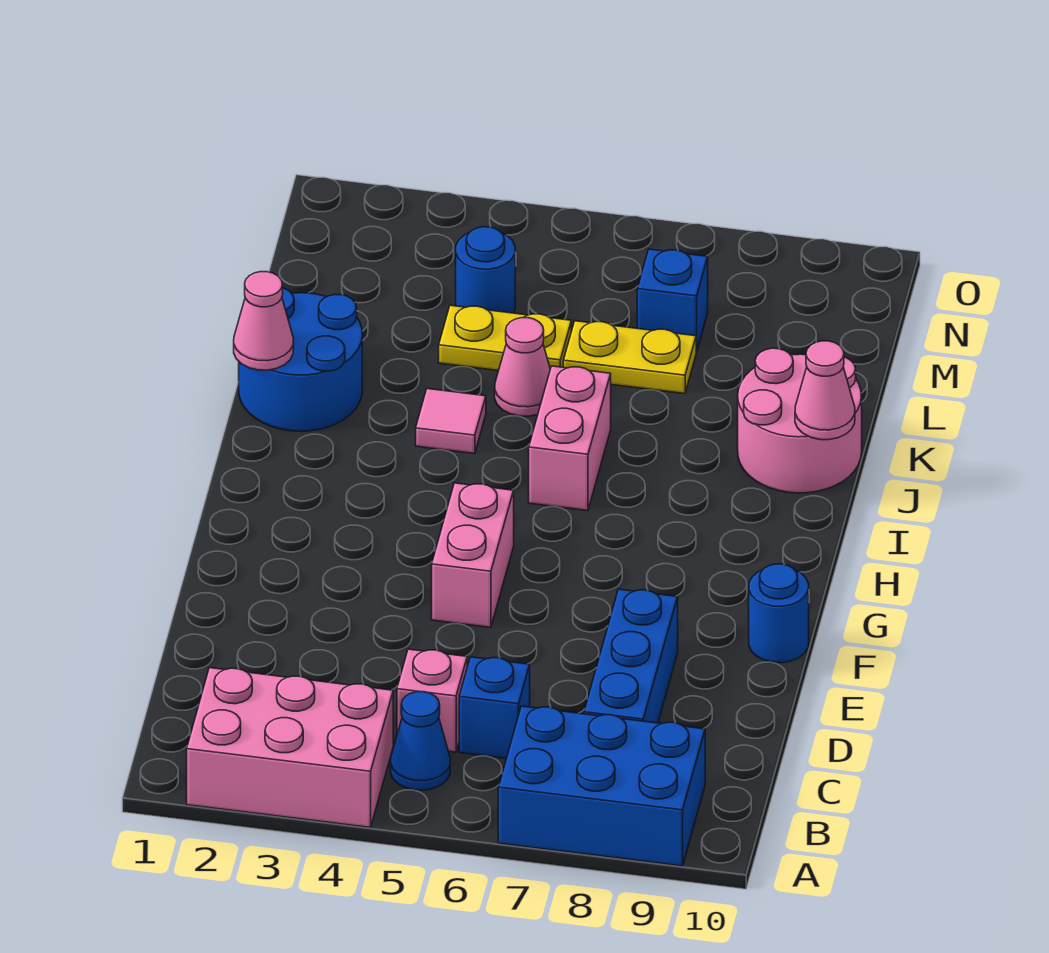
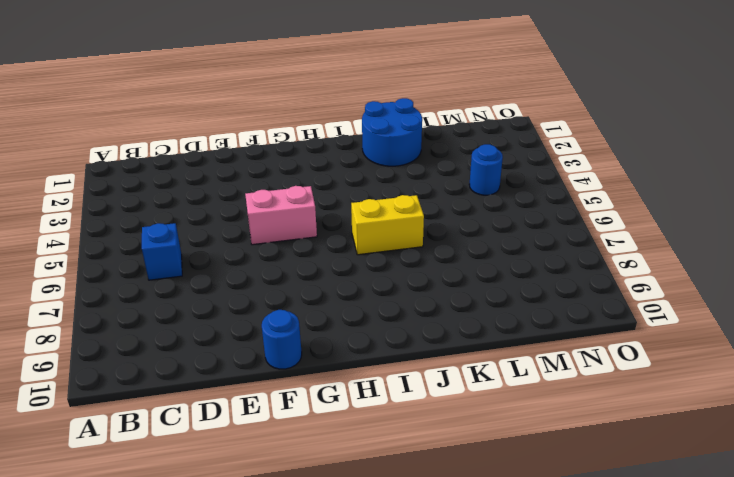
yellow 1x2 brick [351,195,424,255] -> pink 1x2 brick [529,366,611,511]
none -> pink 2x3 brick [187,668,393,828]
none -> blue 2x3 brick [498,706,705,866]
none -> blue 1x1 cone [391,692,450,790]

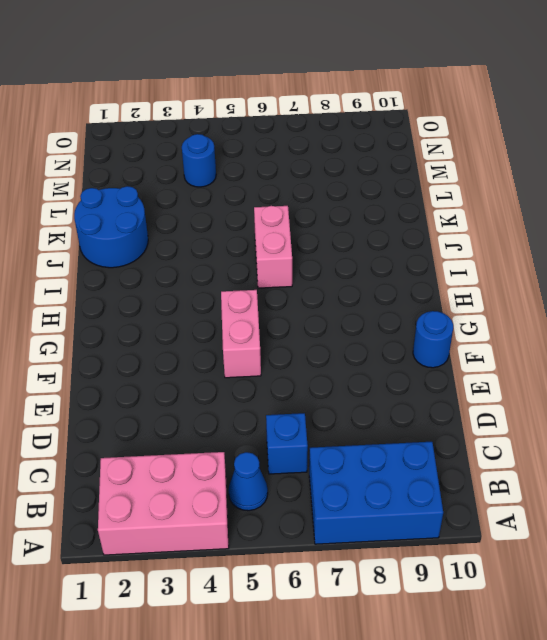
none -> pink 1x1 brick [397,649,467,752]
none -> blue 1x3 brick [584,589,678,723]
none -> pink 1x1 tile [416,389,486,454]

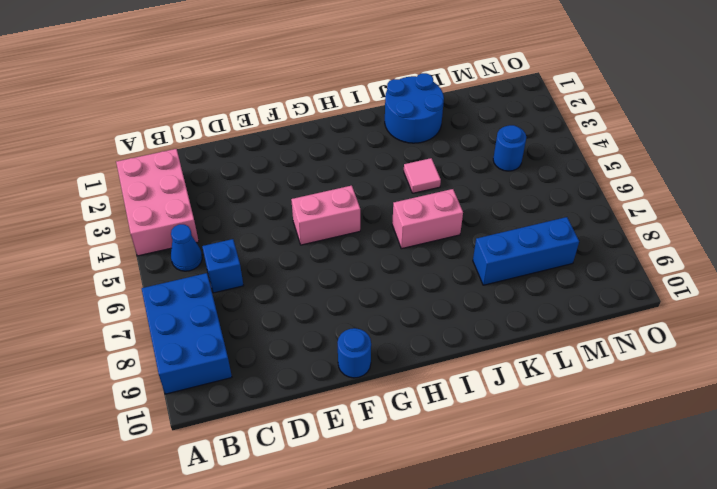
blue 1x3 brick [473,217,579,285] -> blue 1x3 brick moved to [584,589,678,723]
none -> pink 1x1 brick [397,649,467,752]
none -> pink 2x2 round brick [738,348,862,493]
none -> pink 1x1 cone [495,318,550,416]

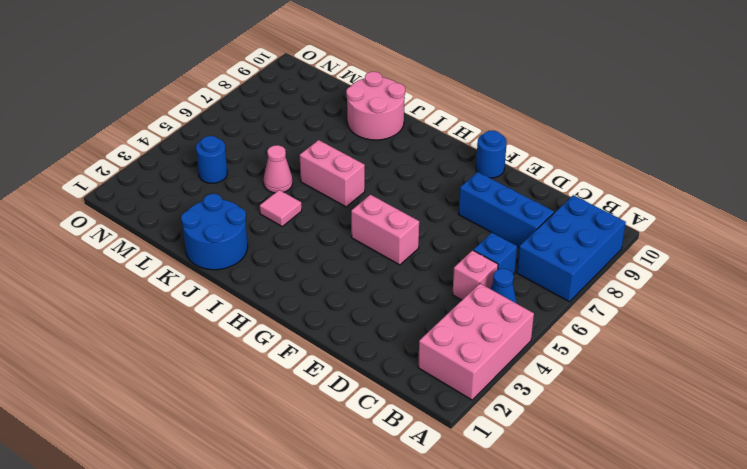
none -> yellow 1x2 plate [439,305,571,371]
none -> yellow 1x2 plate [563,321,696,394]
none -> blue 1x1 brick [637,249,708,352]

